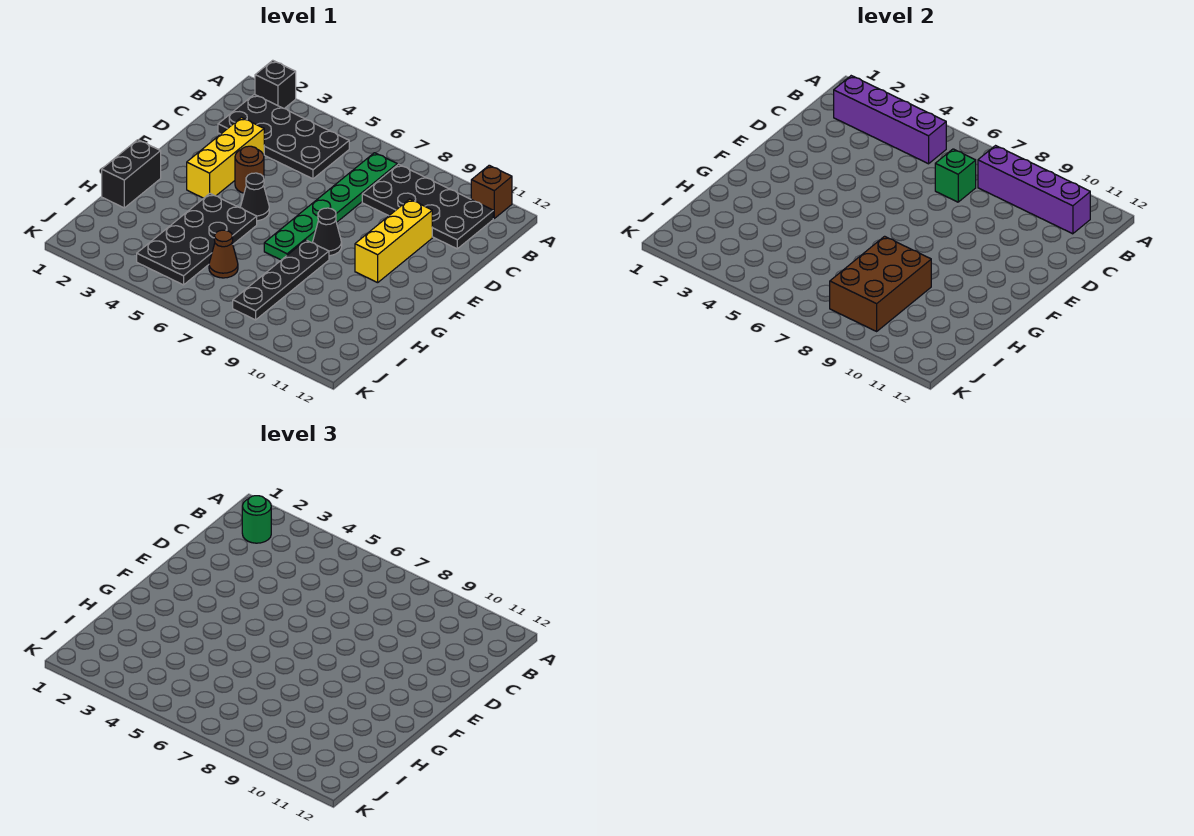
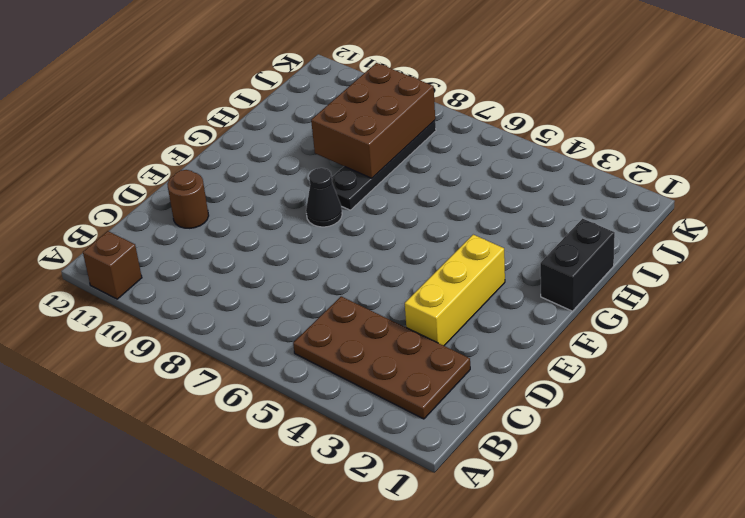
brown 2x4 plate [293,296,470,419] -> black 2x4 plate [218,94,349,179]
brown 1x1 round brick [167,170,209,228] -> brown 1x1 round brick moved to [235,146,264,193]
none -> black 1x1 brick [255,60,296,109]
none -> green 1x6 plate [264,153,397,260]
none -> black 2x4 plate [362,164,493,249]

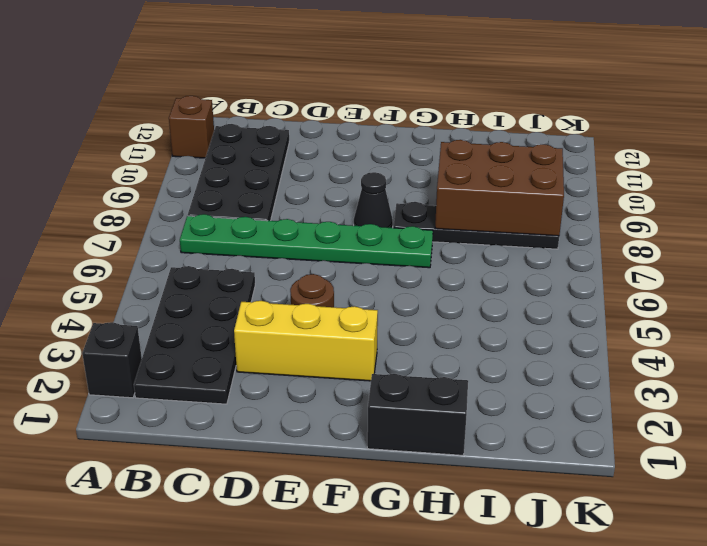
none -> yellow 1x3 brick [355,199,432,283]
none -> black 1x1 cone [241,173,269,221]
none -> black 2x4 plate [137,194,257,285]

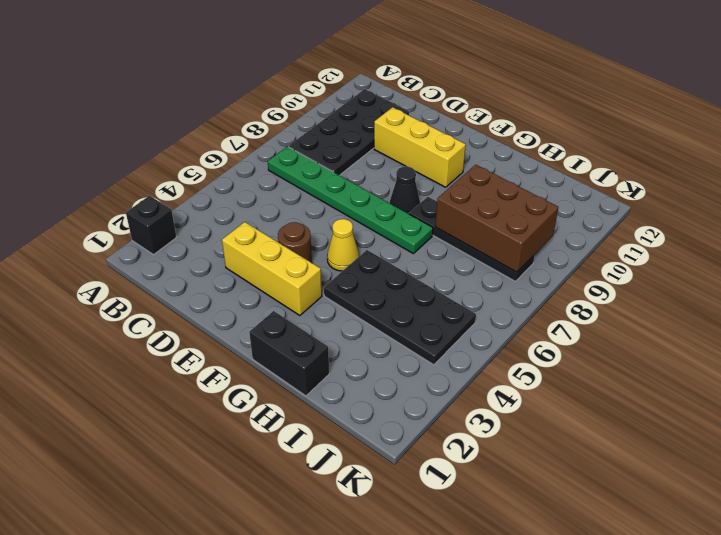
yellow 1x1 cone [327,219,359,271] -> black 1x1 cone [241,173,269,221]
none -> brown 1x1 brick [471,165,512,218]
none -> black 2x4 plate [218,94,349,179]
none -> brown 1x1 cone [209,230,238,278]

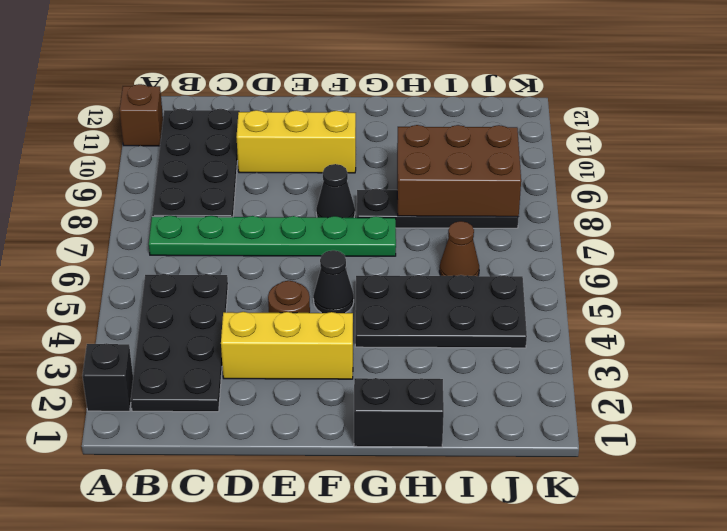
none -> purple 1x4 brick [834,76,946,164]
none -> purple 1x4 brick [978,146,1090,234]
none -> green 1x1 brick [935,149,976,202]

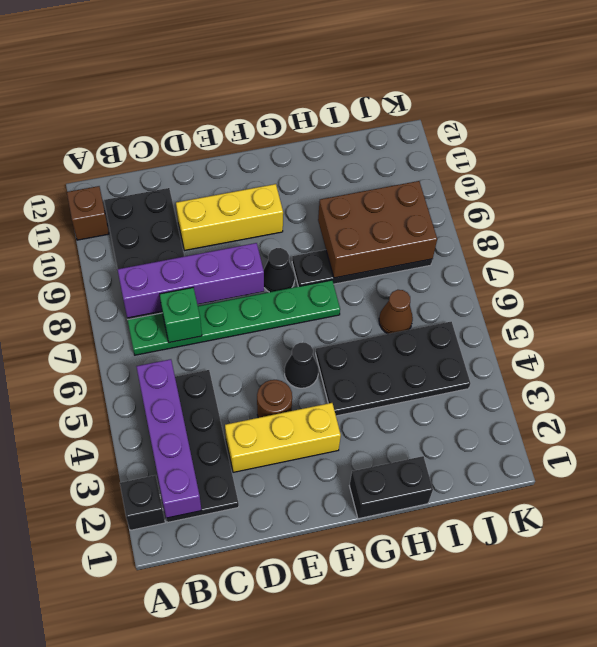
purple 1x4 brick [118,243,264,318] -> purple 1x4 brick turned to [978,146,1090,234]
none -> green 1x1 round brick [242,496,271,543]

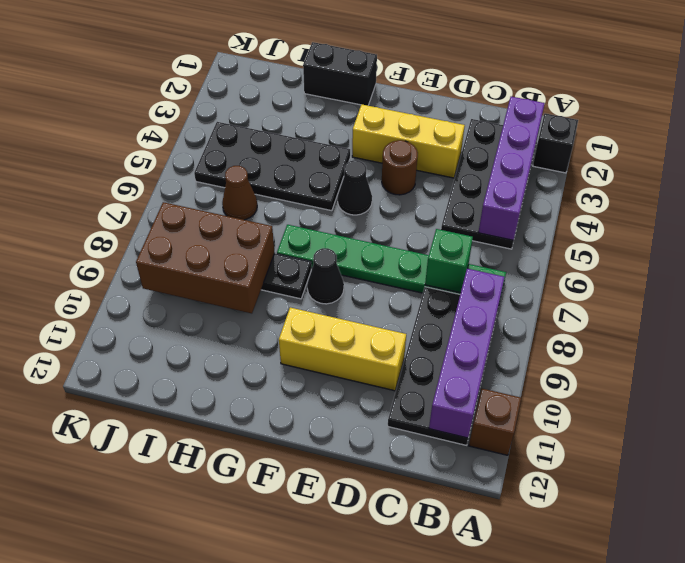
none -> green 1x1 round brick [242,496,271,543]

